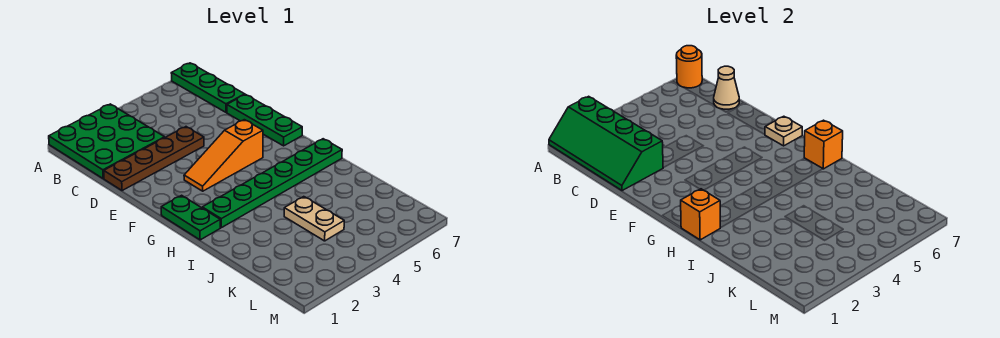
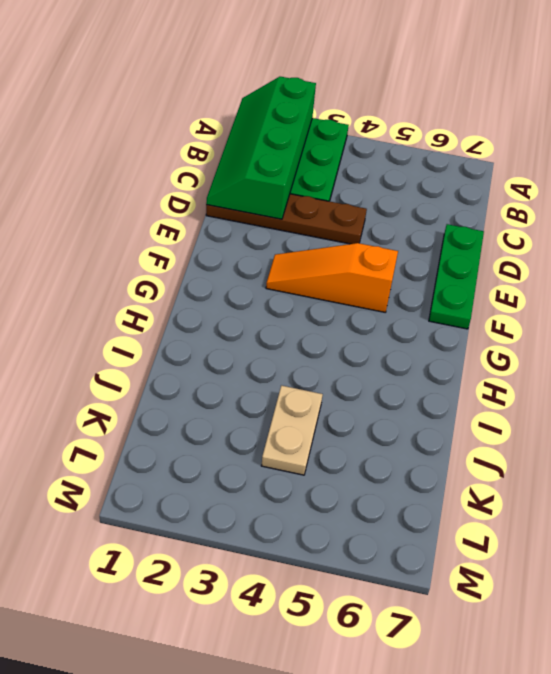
none -> green 1x3 plate [171,63,245,112]
none -> green 1x2 plate [161,195,220,240]
none -> green 1x6 plate [202,139,342,228]

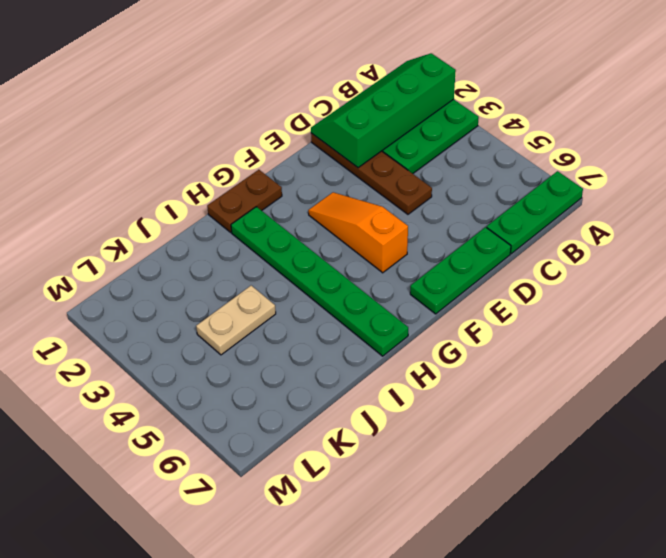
brown 1x2 plate [207,170,282,232] -> green 1x2 plate [161,195,220,240]
none -> orange 1x1 round brick [676,46,702,88]
none -> tan 1x1 cone [714,66,739,109]
none -> tan 1x1 plate [765,116,802,146]

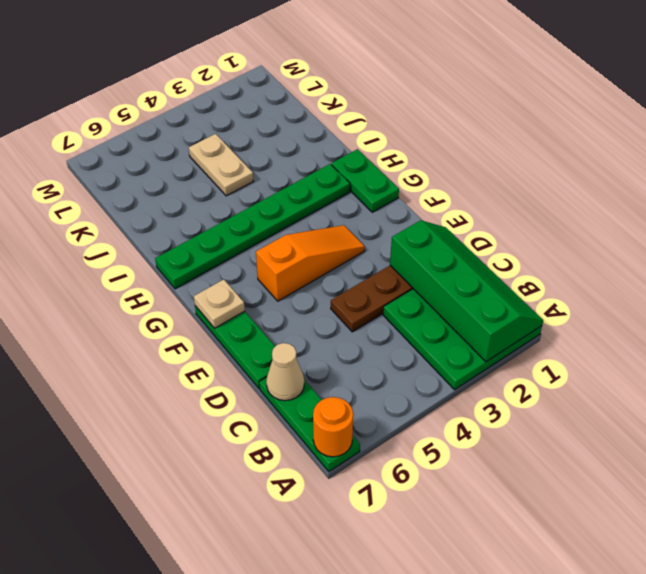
none -> orange 1x1 brick [681,189,720,240]
none -> orange 1x1 brick [804,120,843,169]

